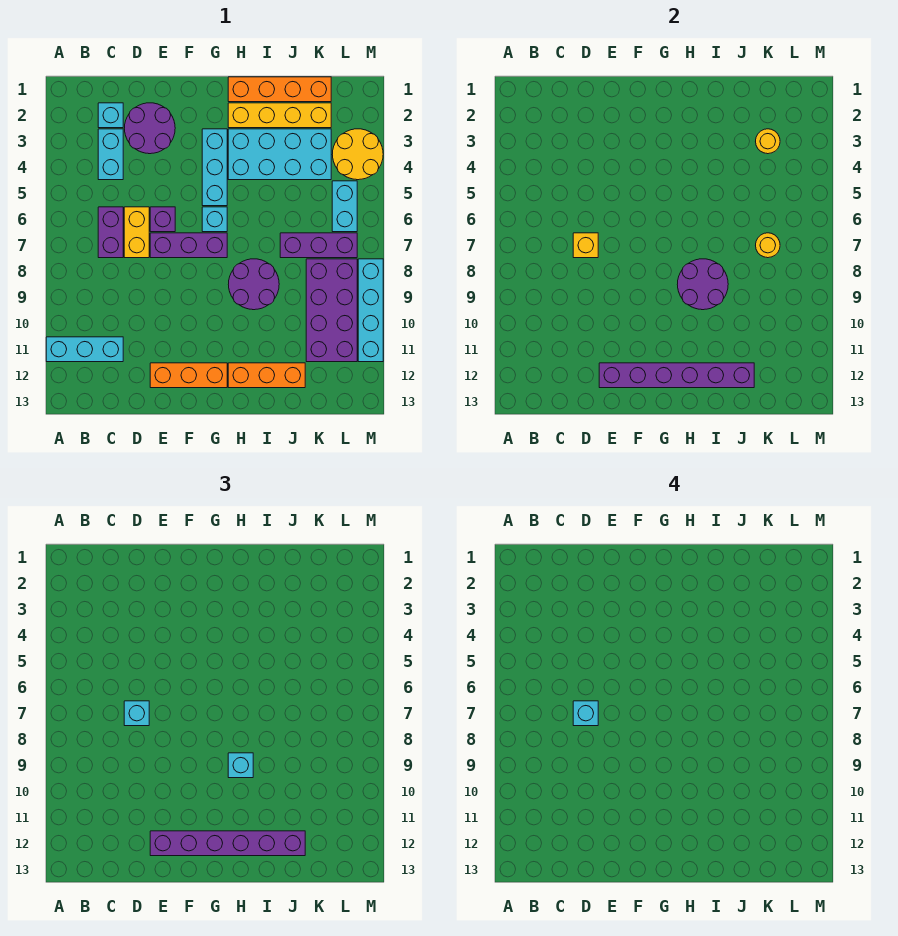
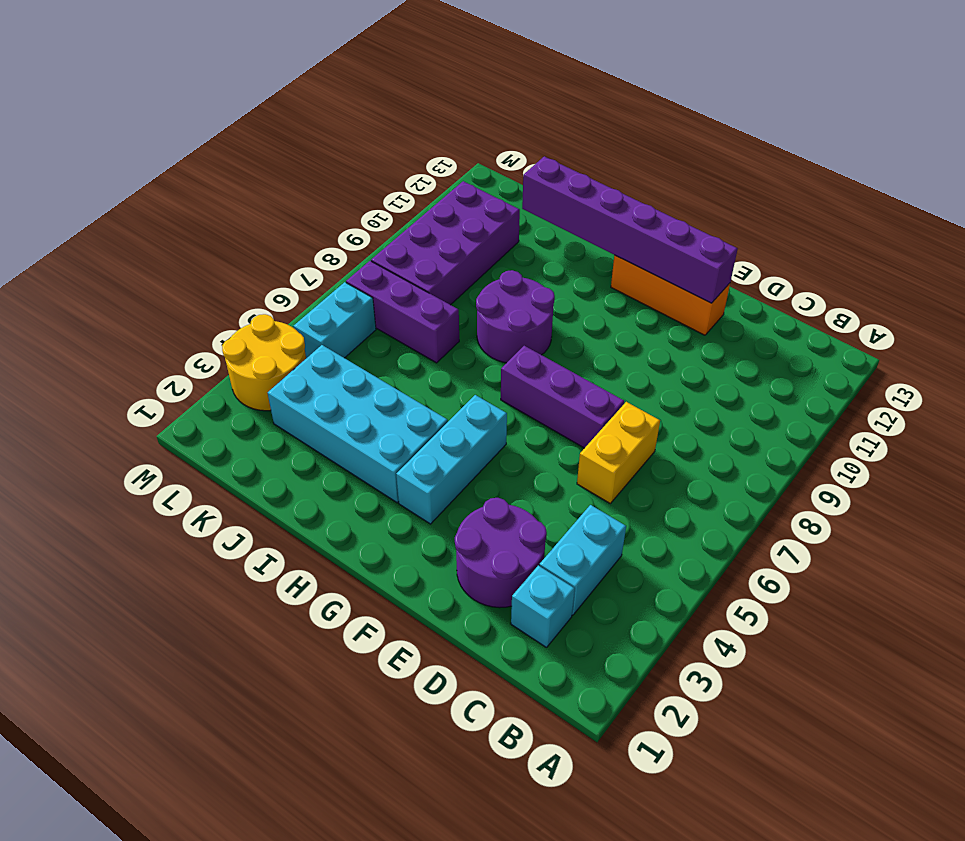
none -> cyan 1x3 brick [46,337,123,362]
none -> purple 1x2 brick [98,207,123,258]
none -> purple 1x1 brick [150,207,175,232]
none -> cyan 1x1 brick [202,207,227,232]

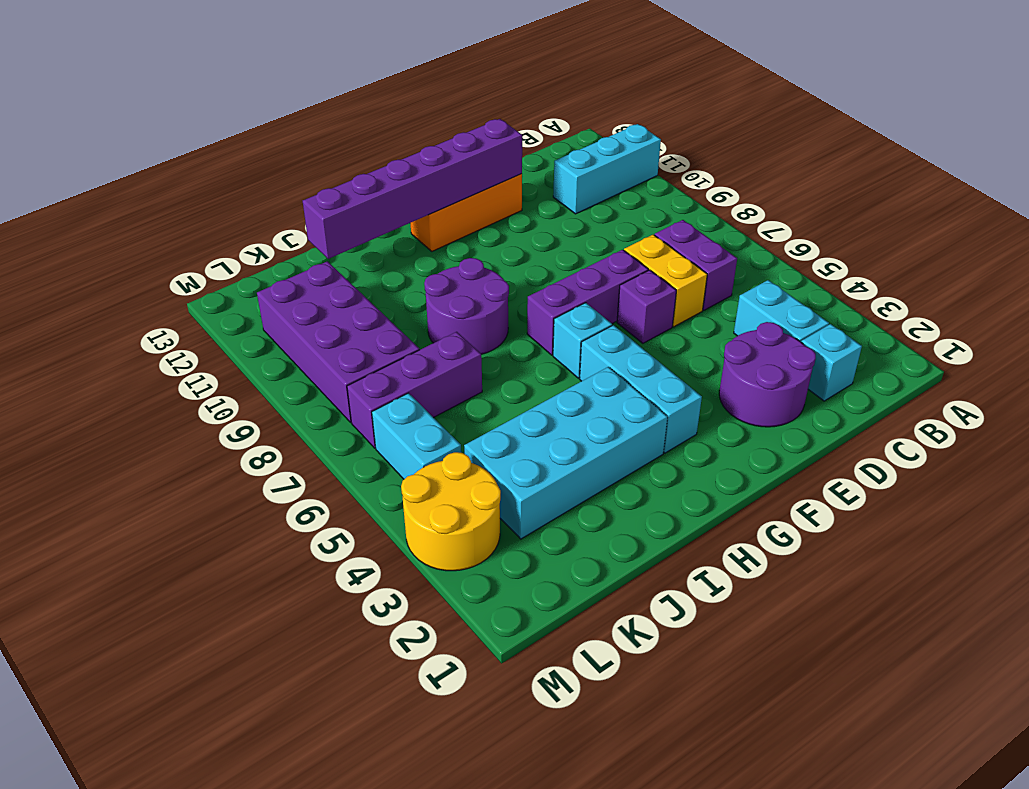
none -> orange 1x4 brick [228,77,331,102]
none -> yellow 1x4 brick [228,103,331,128]
none -> orange 1x3 brick [228,363,305,388]
none -> cyan 1x4 brick [358,259,383,362]

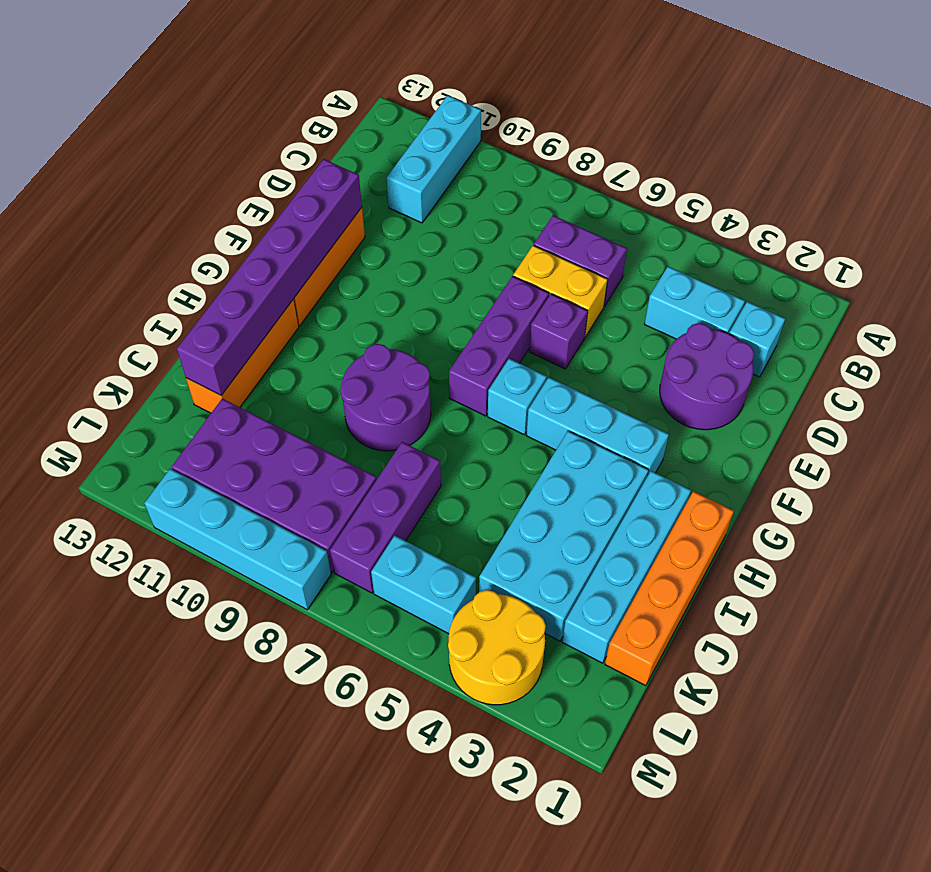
cyan 1x4 brick [562,471,691,663] -> yellow 1x4 brick [228,103,331,128]
none -> yellow 1x1 brick [573,233,598,258]
none -> purple 2x2 round brick [677,259,728,310]
none -> yellow 1x1 round brick [756,129,780,154]
none -> yellow 1x1 round brick [756,233,780,258]

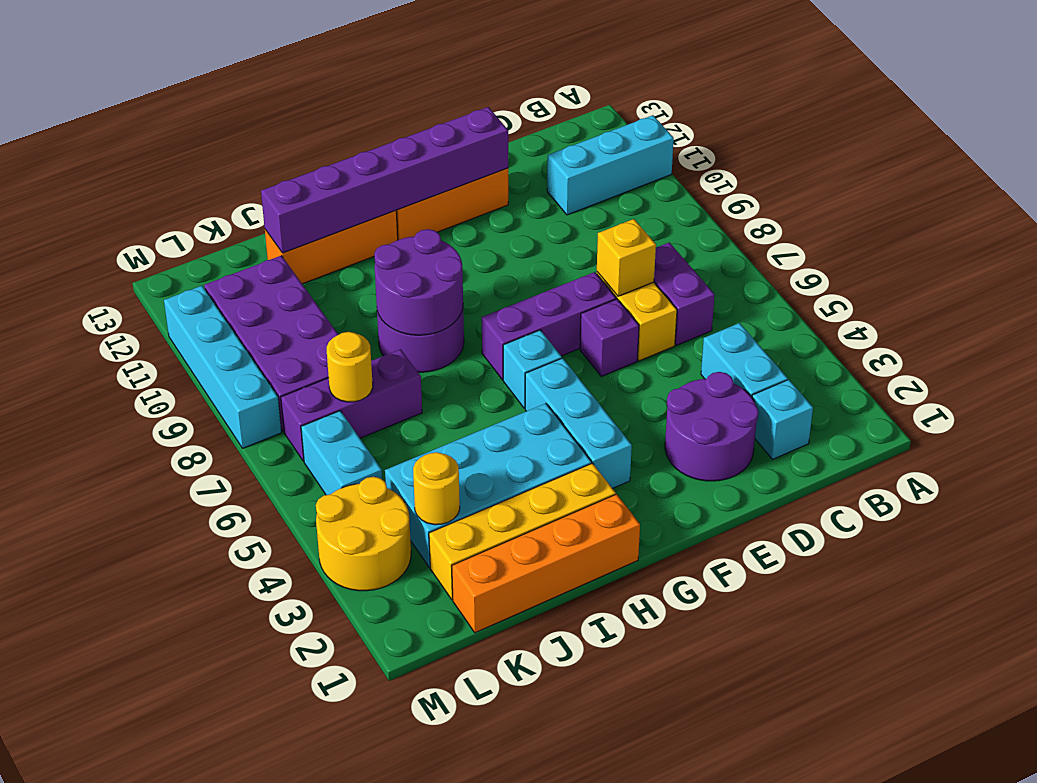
none -> cyan 1x1 brick [124,701,149,726]
none -> purple 1x6 brick [150,831,305,856]
none -> cyan 1x1 brick [228,753,253,778]
none -> cyan 1x1 brick [573,701,598,726]

